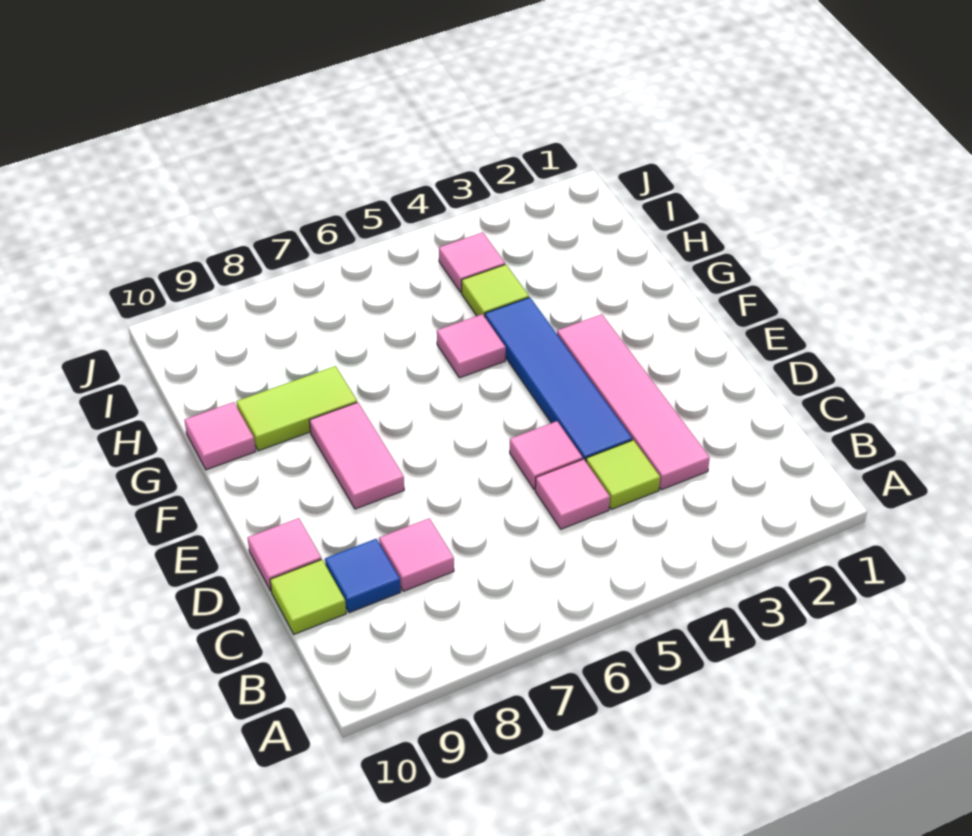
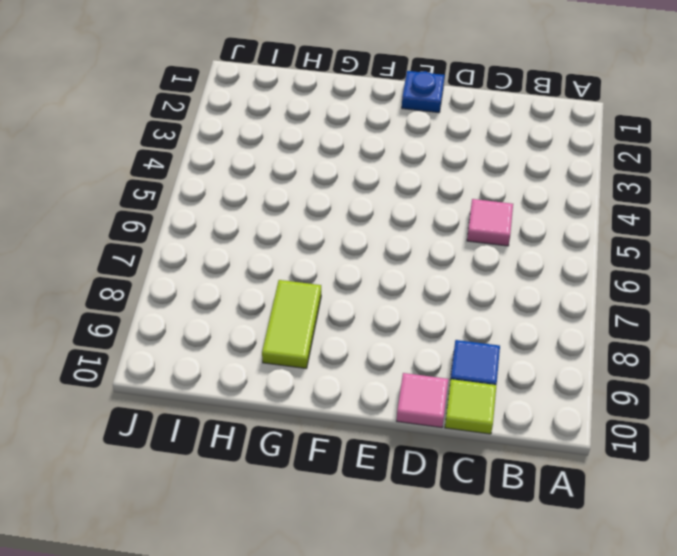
blue 1x1 plate [402,71,445,113] -> none
none -> pink 1x4 tile [557,314,710,490]
none -> lime 1x1 tile [586,440,660,509]
none -> pink 1x1 tile [379,518,454,591]

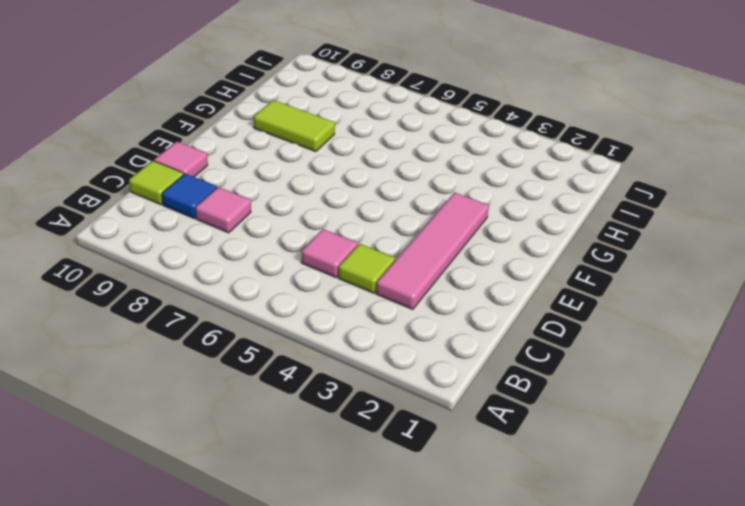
none -> blue 1x4 tile [485,297,632,461]
none -> pink 1x1 tile [510,421,583,490]
none -> pink 1x2 tile [309,402,404,509]

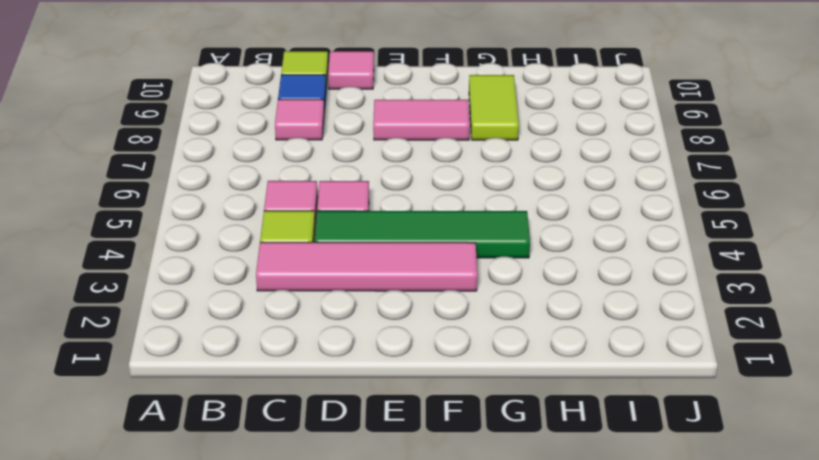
green 1x4 tile [315,211,530,258] -> blue 1x4 tile [485,297,632,461]
none -> pink 1x1 tile [437,314,506,378]
none -> pink 1x1 tile [184,402,256,470]
none -> lime 1x1 tile [462,264,529,317]

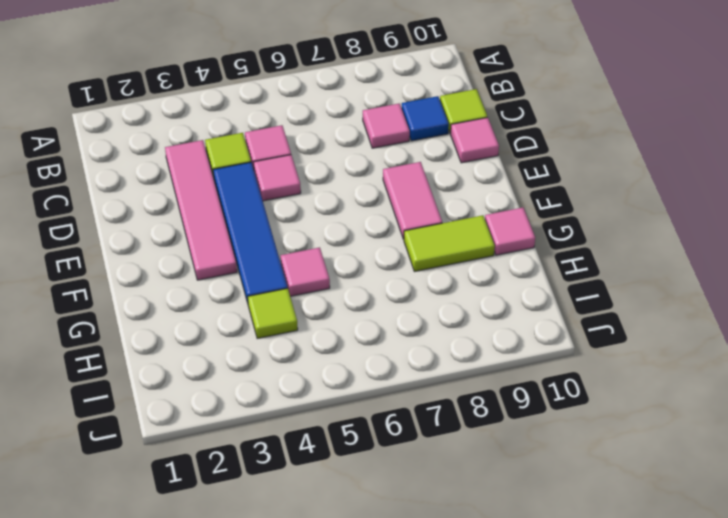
none -> pink 1x1 tile [439,232,505,292]

